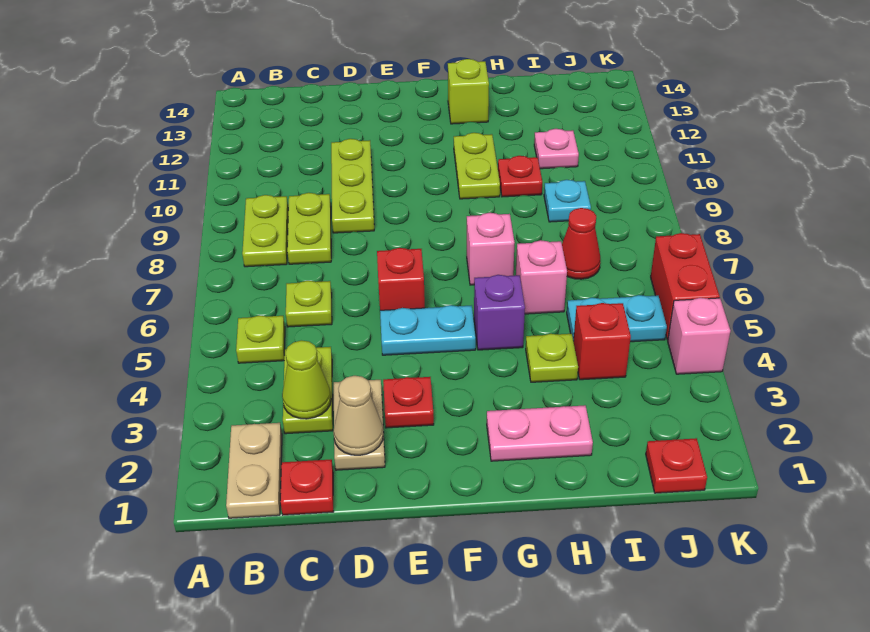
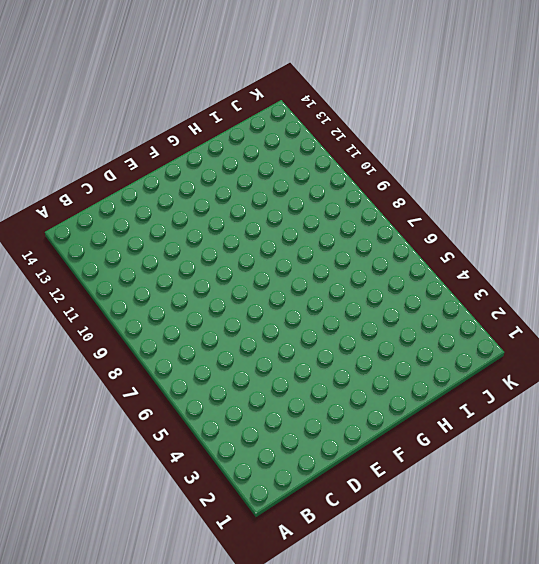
none -> tan 1x2 plate [226,423,282,518]
none -> lime 1x1 plate [236,315,285,363]
none -> lime 1x2 plate [242,195,288,267]
none -> red 1x1 plate [280,460,333,515]

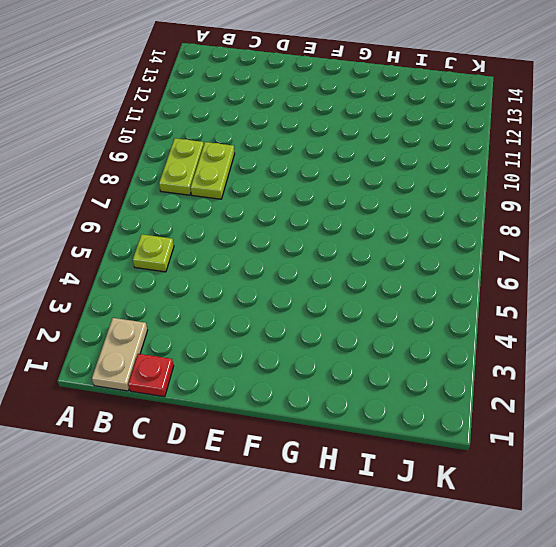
none -> lime 1x2 plate [283,347,333,434]
none -> lime 1x1 plate [286,281,332,327]
none -> tan 1x2 plate [334,380,385,470]
none -> lime 1x3 plate [331,139,374,233]

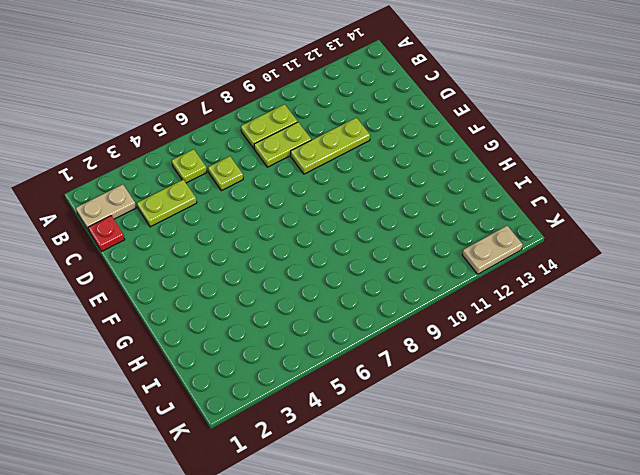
tan 1x2 plate [462,226,523,274] -> tan 1x2 plate moved to [334,380,385,470]
none -> red 1x1 plate [383,377,434,428]
none -> cyan 1x2 plate [380,305,476,355]
none -> red 1x1 brick [377,248,425,310]
none -> pink 1x2 plate [487,405,593,461]

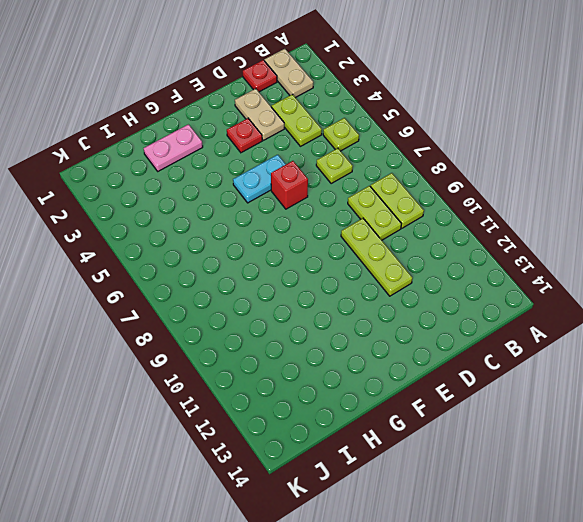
none -> purple 1x1 brick [474,275,525,350]
none -> pink 1x1 brick [467,213,515,285]
none -> lime 1x2 plate [454,133,500,199]
none -> lime 1x1 brick [448,59,489,124]

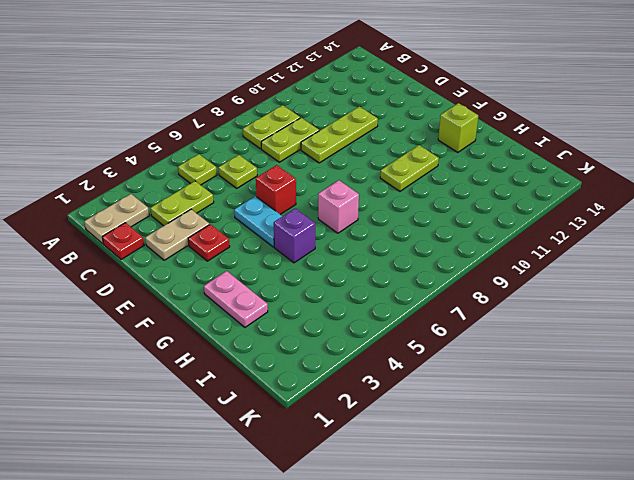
none -> lime 1x1 plate [526,334,578,382]
none -> pink 1x1 brick [516,240,567,314]
none -> red 1x1 plate [498,156,542,197]
none -> red 1x1 brick [573,303,631,380]

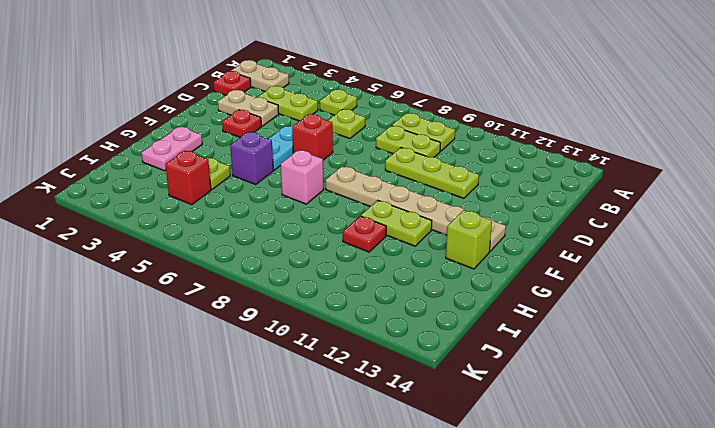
tan 1x6 plate [325,166,506,251] -> none
none -> pink 1x1 brick [516,240,567,314]
none -> cyan 1x2 plate [567,295,667,342]
none -> red 1x1 cone [562,208,600,279]
none -> cyan 1x1 plate [544,180,591,222]

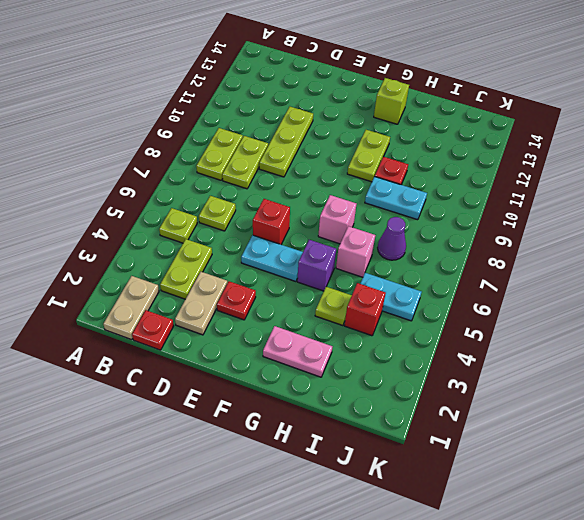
cyan 1x2 plate [365,177,427,220] -> cyan 1x1 plate [544,180,591,222]
purple 1x1 cone [378,217,406,260] -> red 1x1 cone [562,208,600,279]
none -> pink 1x1 plate [534,129,579,169]
none -> red 1x1 plate [646,438,707,493]
none -> pink 1x1 brick [668,298,731,374]
none -> red 1x2 brick [651,233,720,340]

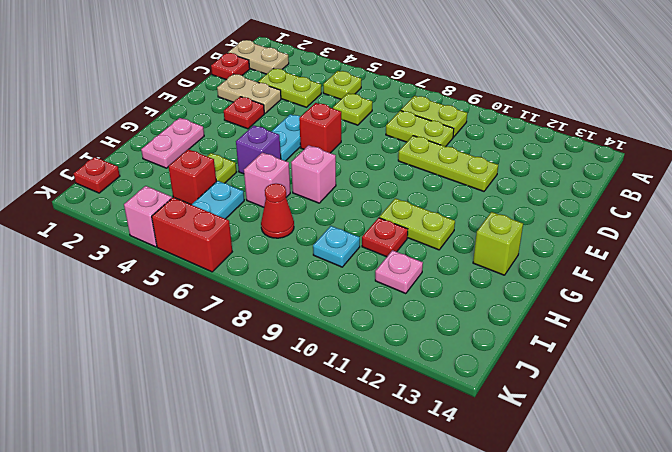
none -> lime 1x1 cone [282,340,331,419]
none -> tan 1x1 cone [333,376,383,455]

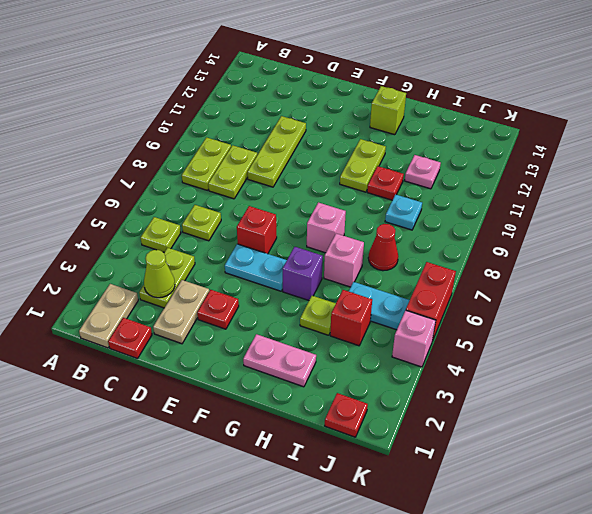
none -> tan 1x1 cone [333,376,383,455]

